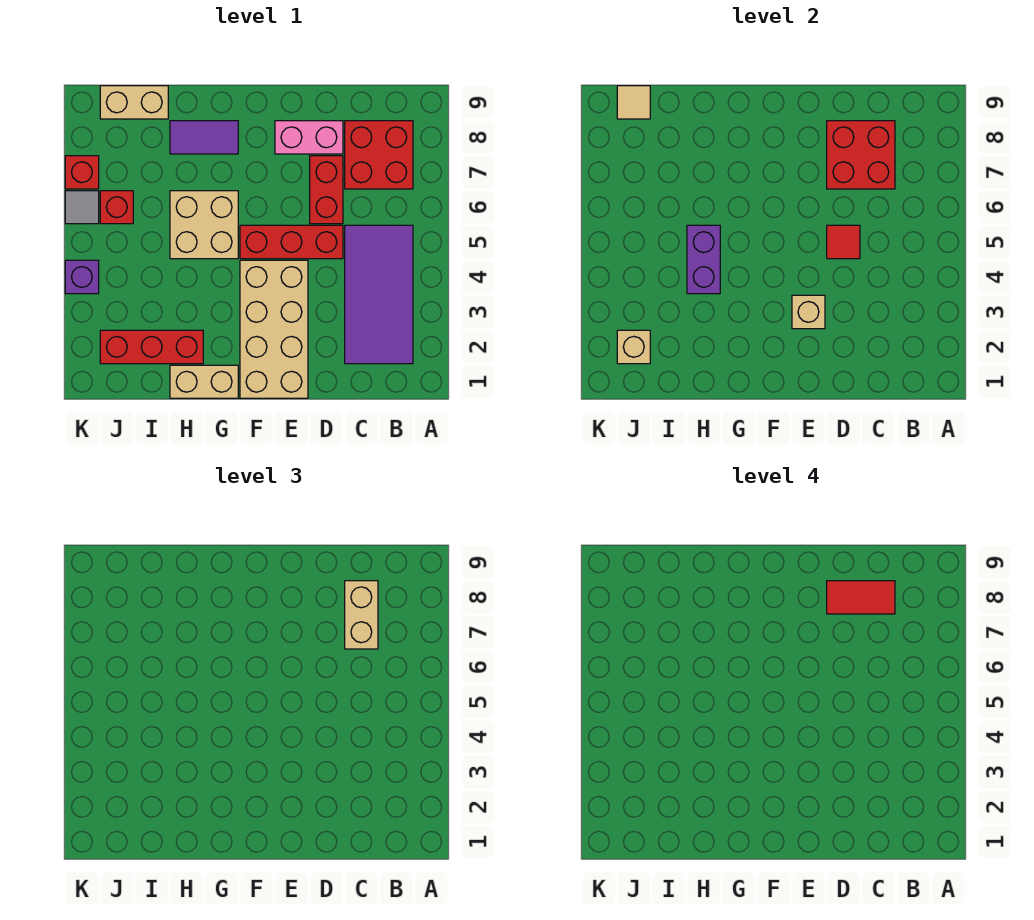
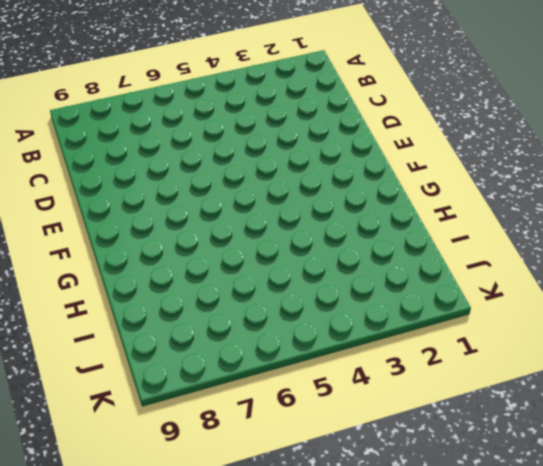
none -> purple 2x4 tile [345,225,413,364]
none -> red 2x2 brick [345,121,413,189]
none -> red 1x3 brick [240,225,343,259]

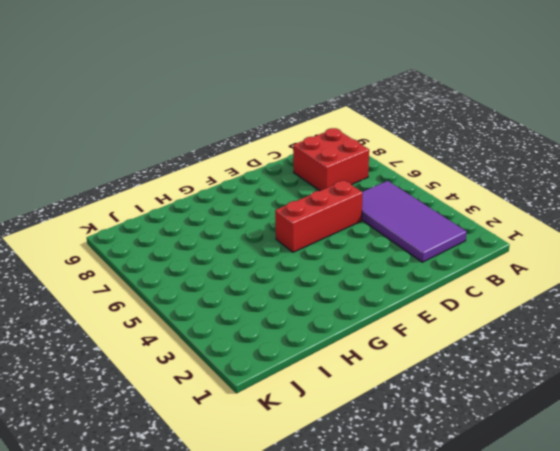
none -> red 1x2 brick [310,156,343,224]
none -> pink 1x2 brick [275,121,343,154]
none -> tan 2x4 brick [240,260,308,398]

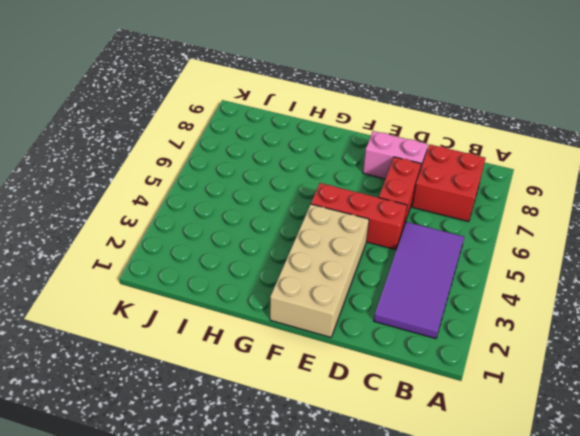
none -> tan 1x2 brick [170,365,238,398]
none -> tan 2x2 brick [170,191,238,259]
none -> purple 1x2 tile [170,121,238,154]

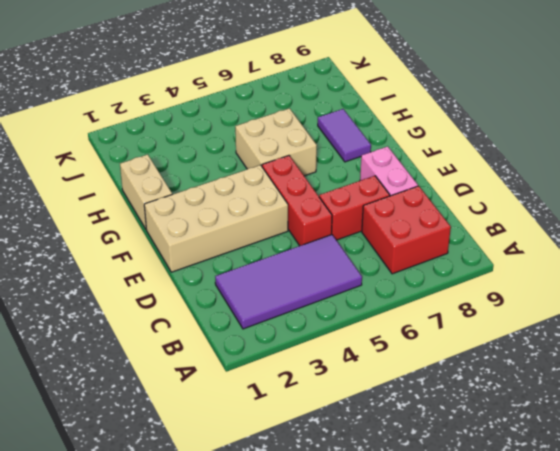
none -> red 1x3 brick [100,330,203,364]
none -> tan 1x2 brick [100,86,168,119]
none -> red 1x1 brick [100,191,133,224]

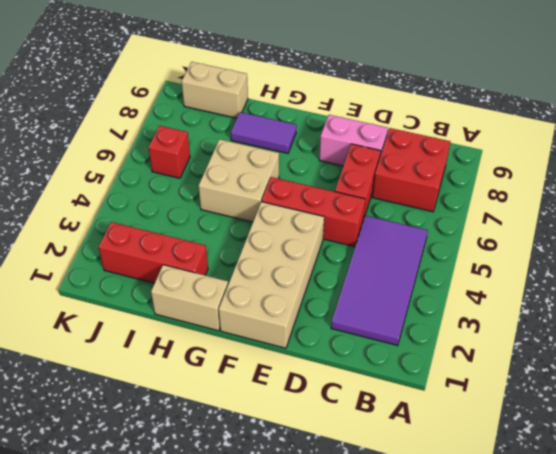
none -> purple 1x1 brick [65,260,99,294]
none -> grey 1x1 tile [65,191,99,224]
none -> red 1x1 brick [65,156,99,189]

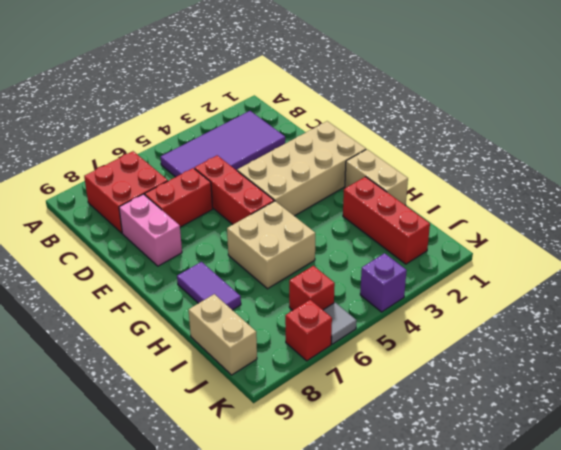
none -> red 2x2 brick [827,121,895,189]
none -> red 1x1 tile [827,225,860,259]
none -> tan 1x1 brick [792,295,825,329]

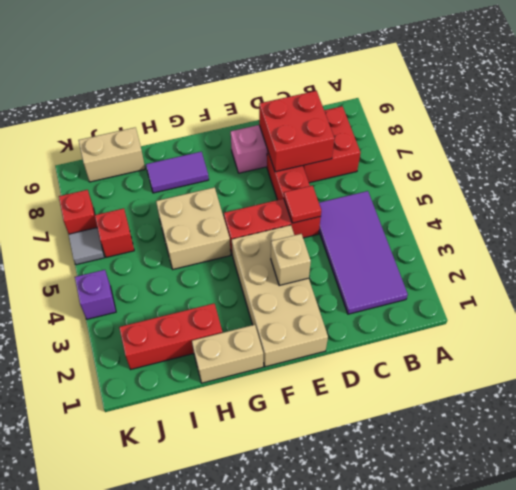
none -> purple 1x2 brick [687,225,720,294]
none -> tan 1x1 brick [617,330,650,364]
none -> tan 1x1 tile [617,86,650,119]

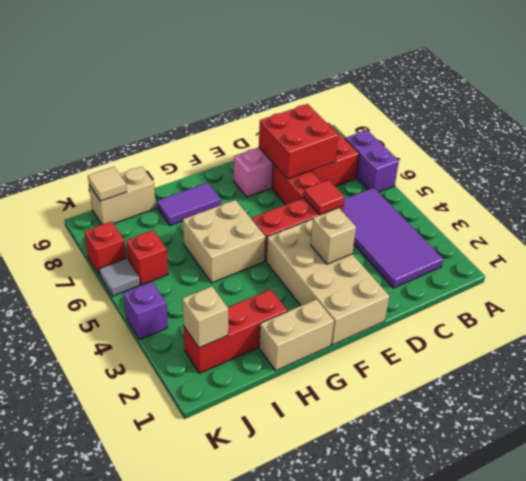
purple 1x2 brick [345,130,399,192] -> purple 1x2 brick moved to [687,225,720,294]
none -> tan 1x2 brick [345,581,378,649]
none -> red 1x2 tile [827,581,895,614]

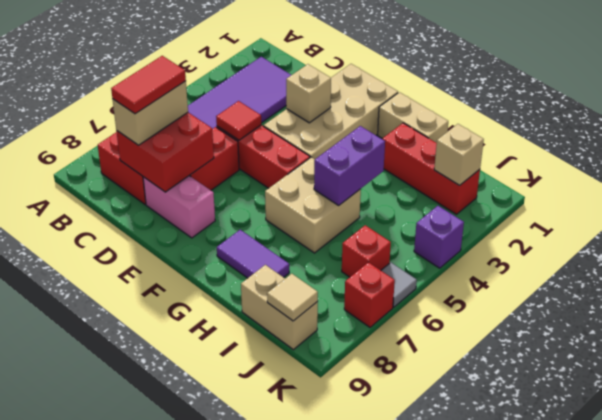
red 1x2 tile [111,56,186,114] -> red 1x2 tile turned to [827,581,895,614]

